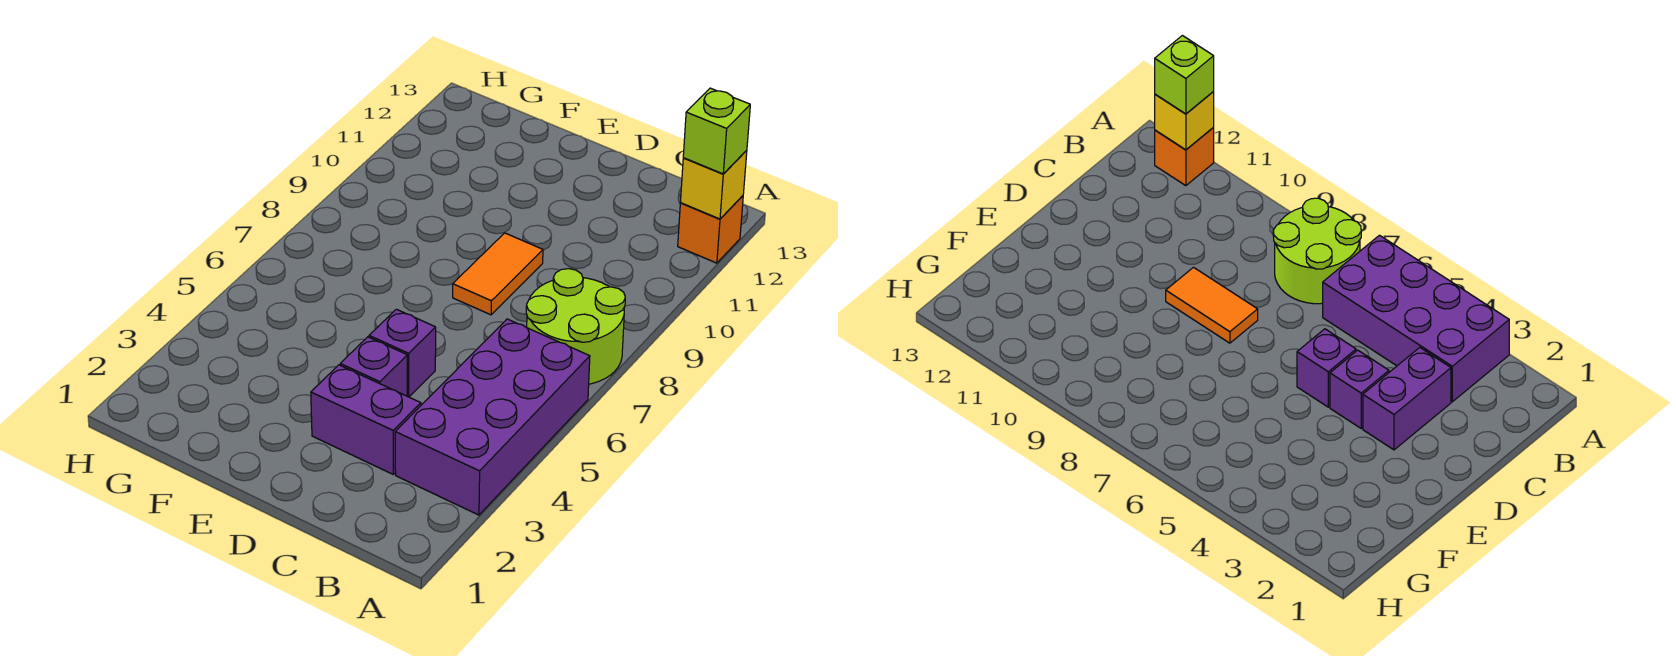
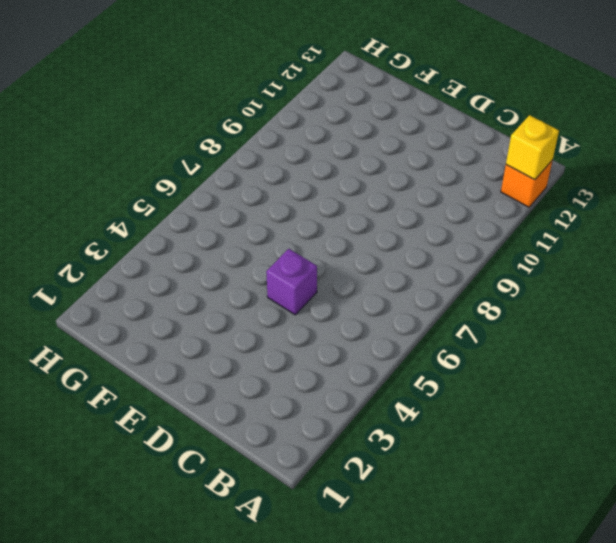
none -> purple 2x4 brick [395,319,590,515]
none -> lime 2x2 round brick [526,269,625,384]

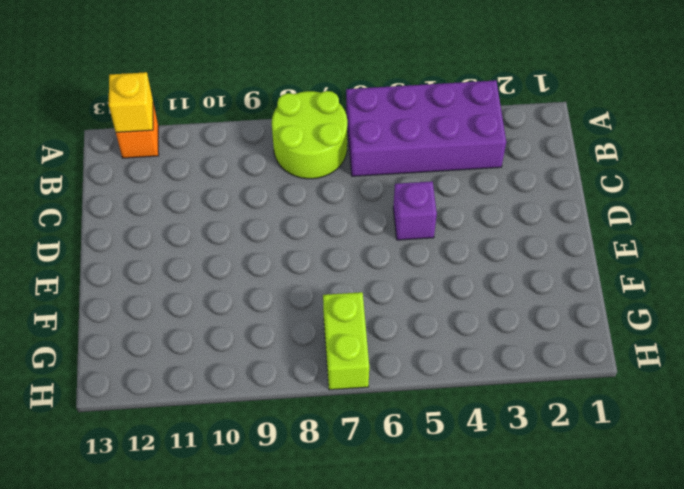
lime 1x2 brick [323,292,369,390] -> none
none -> purple 1x2 brick [311,365,421,474]
none -> purple 1x1 brick [340,337,407,396]

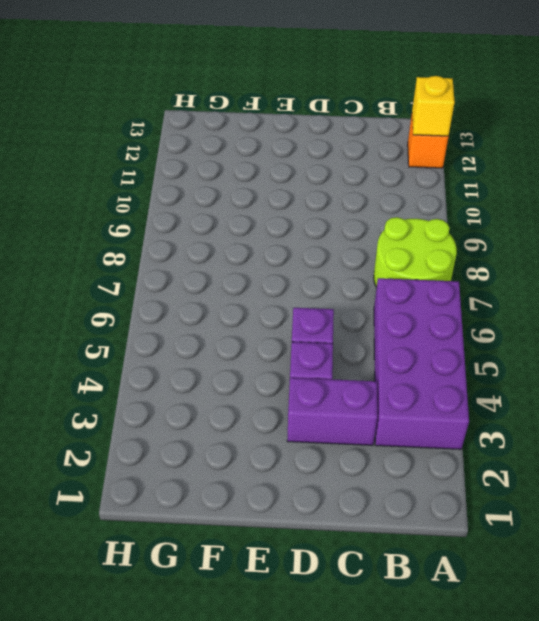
none -> orange 1x2 tile [453,233,543,315]
none -> lime 1x1 brick [683,88,750,174]

